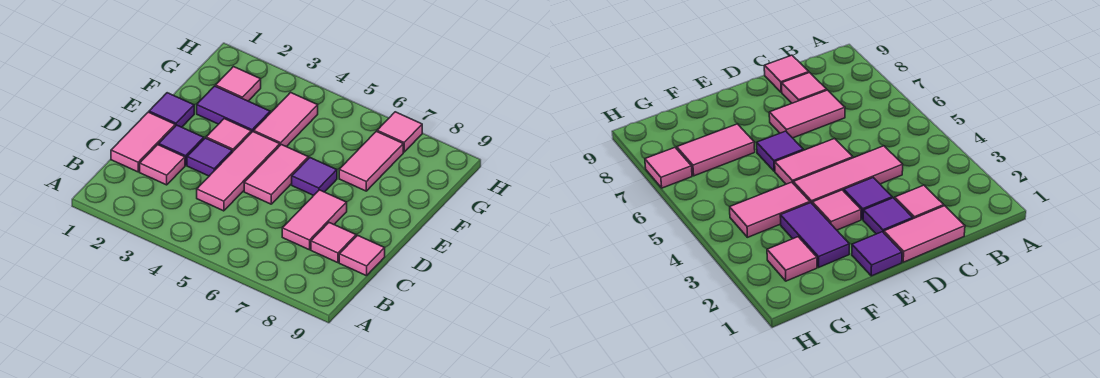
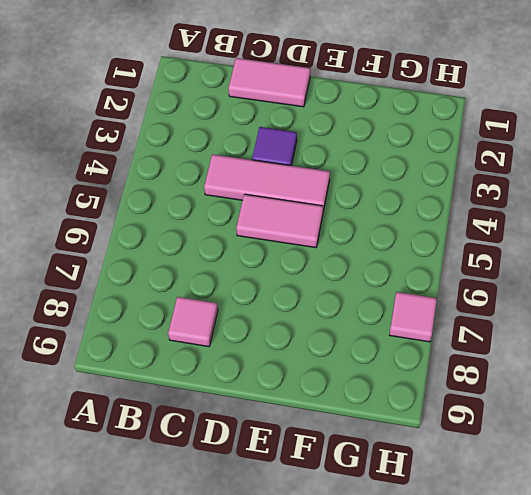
none -> pink 1x1 tile [140,145,185,185]
none -> pink 1x2 tile [282,190,347,250]
none -> pink 1x1 tile [339,235,385,276]

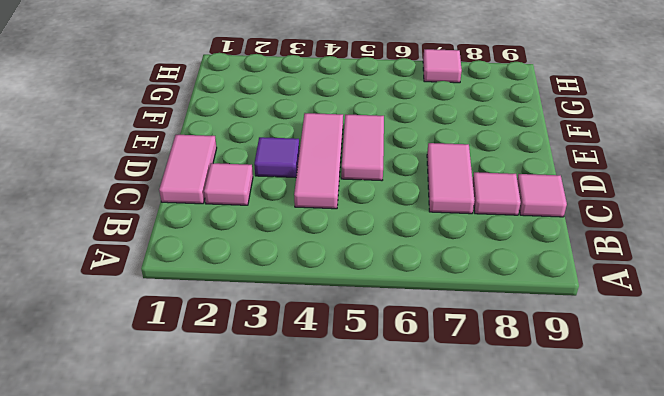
none -> purple 1x1 tile [159,125,204,165]
none -> purple 1x1 tile [149,93,194,127]
none -> pink 1x1 tile [206,119,251,152]

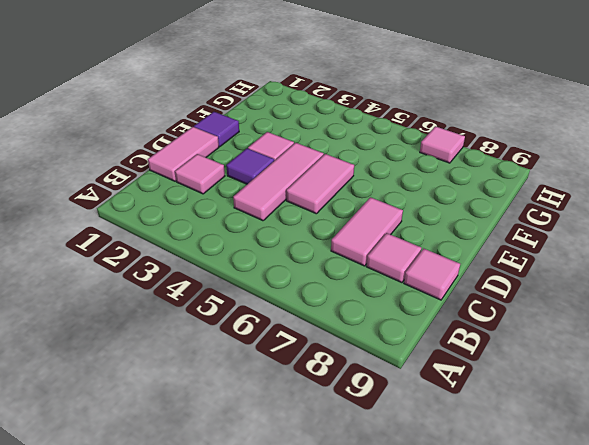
none -> purple 1x1 tile [159,125,204,165]
none -> purple 1x1 tile [292,158,337,195]
none -> purple 1x2 tile [197,86,270,133]

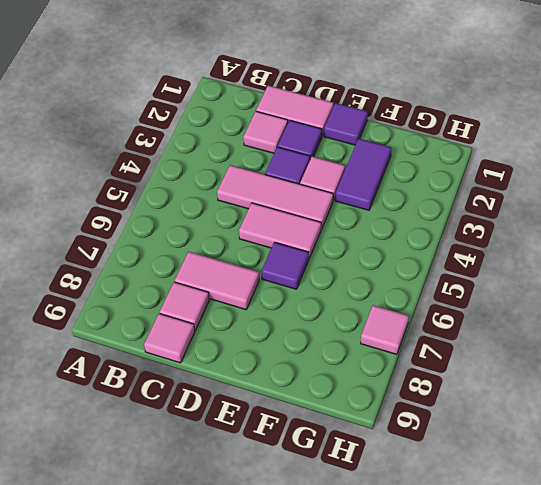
none -> pink 1x2 tile [254,92,318,147]
none -> pink 1x2 tile [339,131,403,191]
none -> pink 1x1 tile [215,67,261,101]

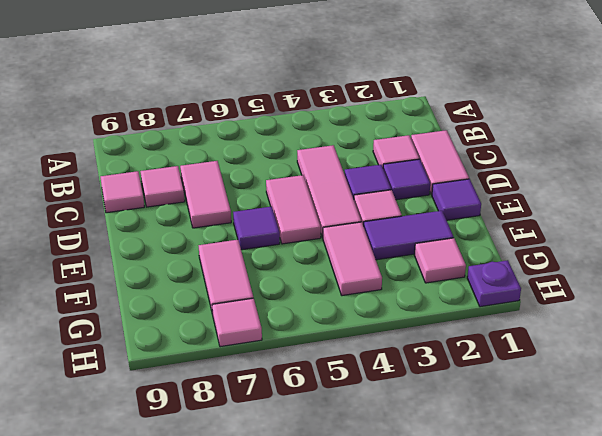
purple 1x1 plate [467,260,521,307] -> none

